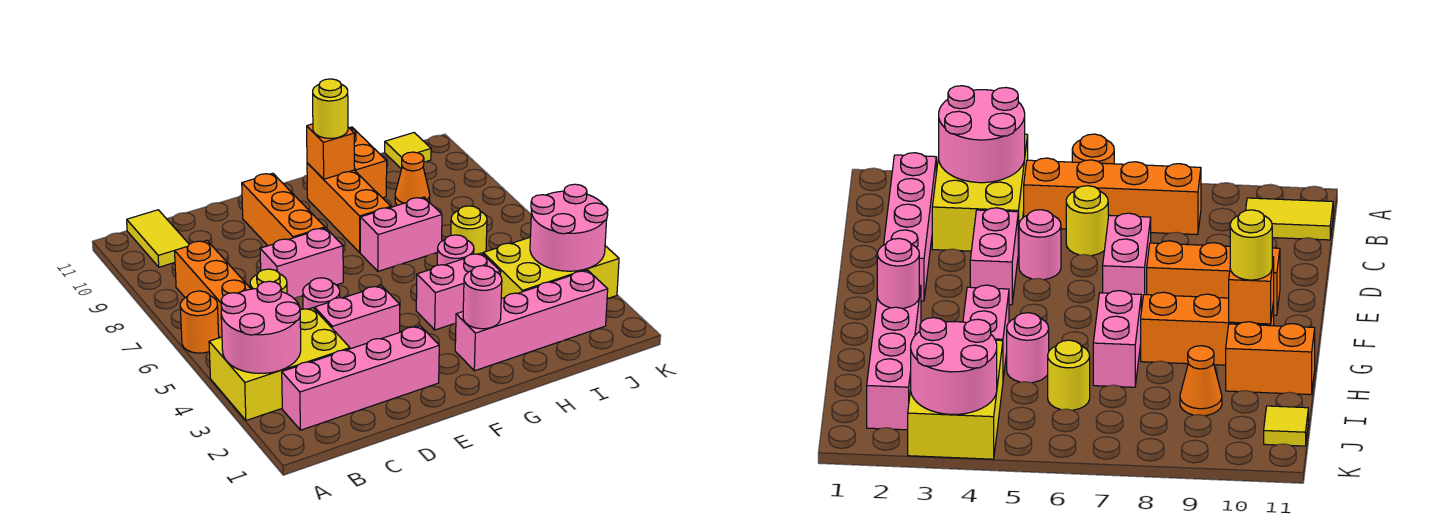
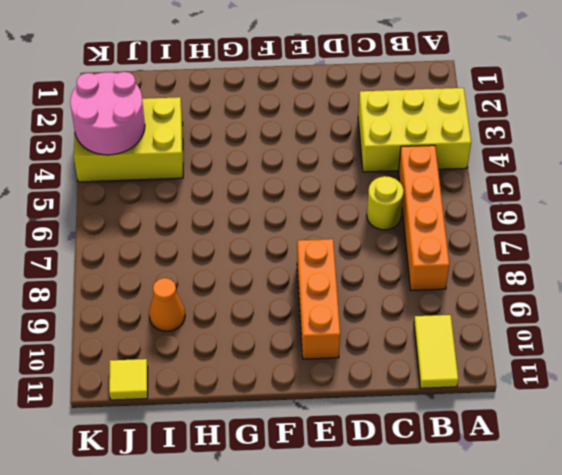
none -> orange 1x1 round brick [180,291,219,353]
none -> pink 1x4 brick [282,326,439,430]
none -> pink 1x2 brick [315,285,400,349]

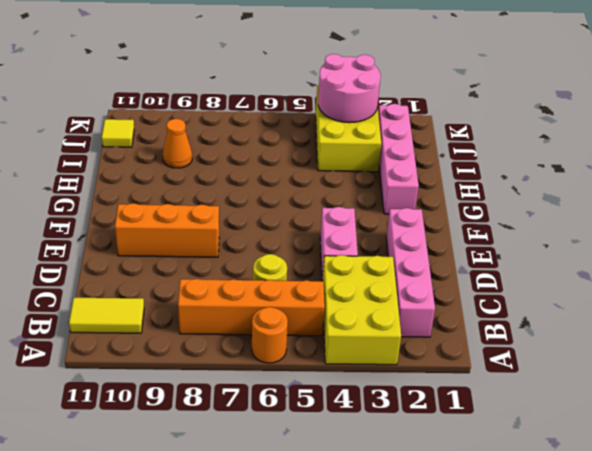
none -> pink 1x1 round brick [303,278,340,309]
none -> pink 1x2 brick [260,228,343,298]
none -> pink 1x2 brick [416,253,501,330]

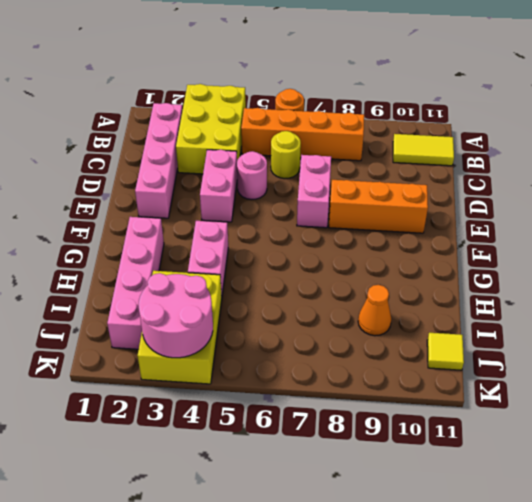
none -> pink 1x2 brick [360,197,442,271]
none -> orange 1x3 brick [307,163,391,252]
none -> pink 1x1 round brick [437,235,474,265]

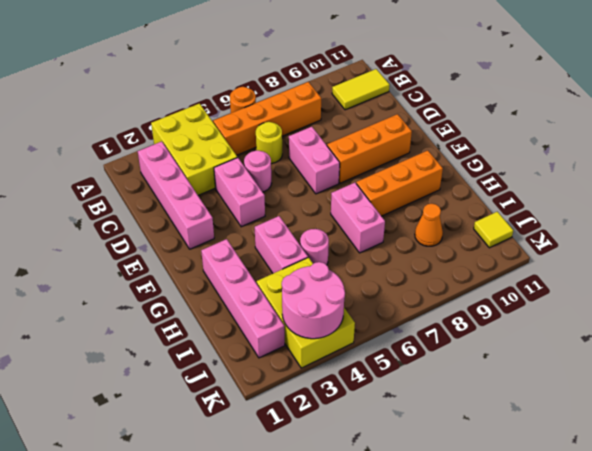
none -> orange 1x2 brick [350,127,387,198]
none -> yellow 1x1 round brick [451,206,487,254]
none -> pink 2x2 round brick [221,281,301,373]

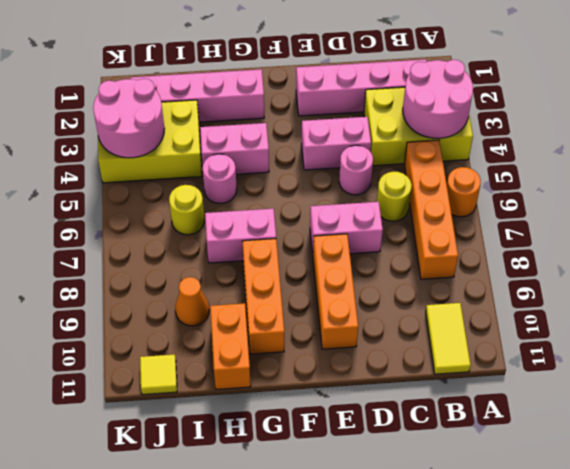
none -> pink 1x1 round brick [463,266,502,329]
none -> orange 1x1 brick [307,124,355,179]
none -> yellow 1x1 round brick [313,79,348,138]

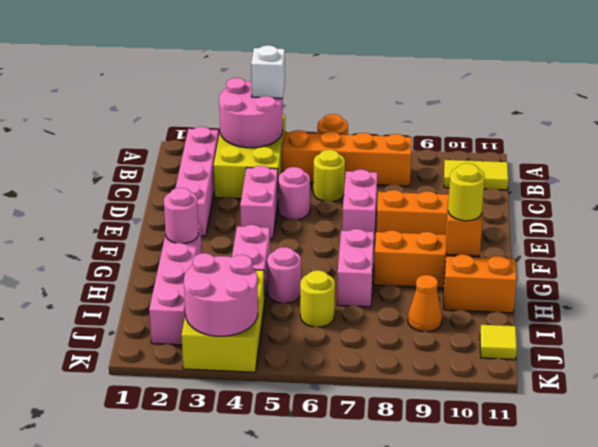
white 1x1 brick [251,45,285,98] -> none

